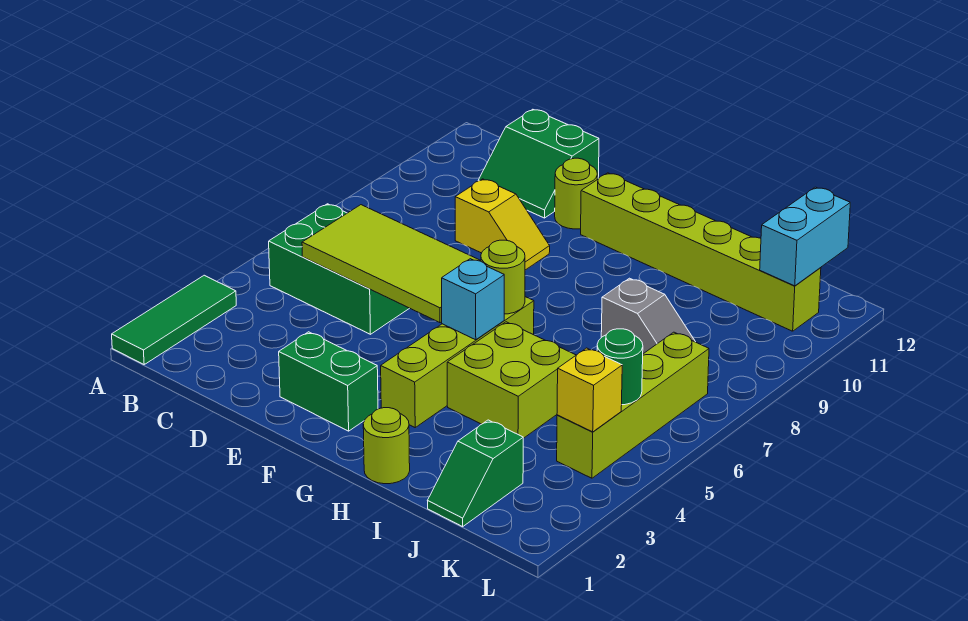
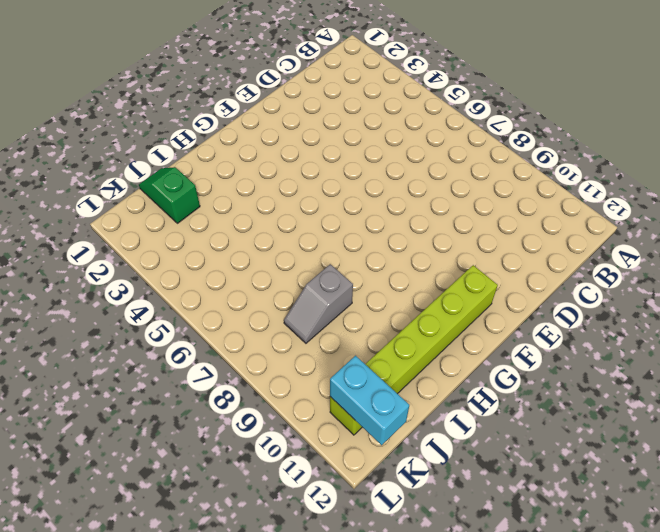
none -> green 1x3 tile [112,275,236,364]
none -> green 2x3 brick [269,204,409,334]
none -> green 2x2 slope [478,109,599,218]

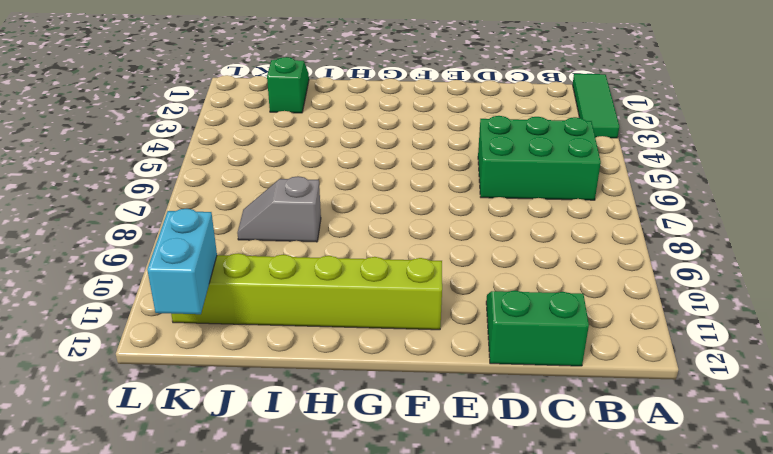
none -> yellow 1x2 slope [455,179,550,270]
none -> green 1x2 brick [279,332,378,431]
none -> lime 1x1 round brick [555,158,597,229]

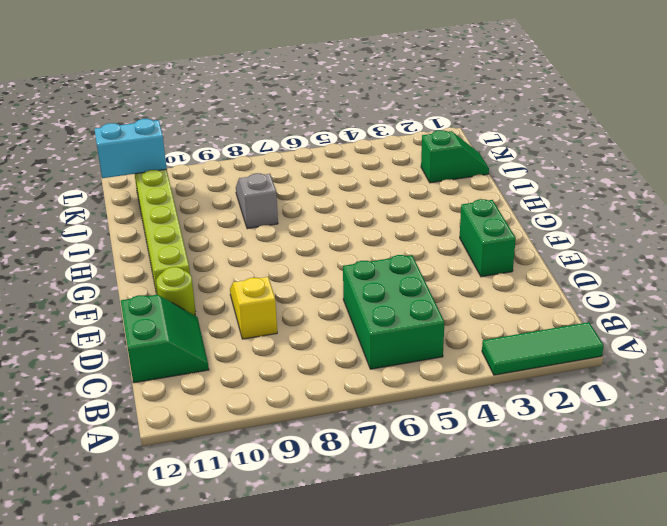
none -> lime 1x4 brick [381,297,534,427]
none -> lime 1x1 round brick [363,408,410,484]
none -> lime 2x2 brick [447,322,576,438]

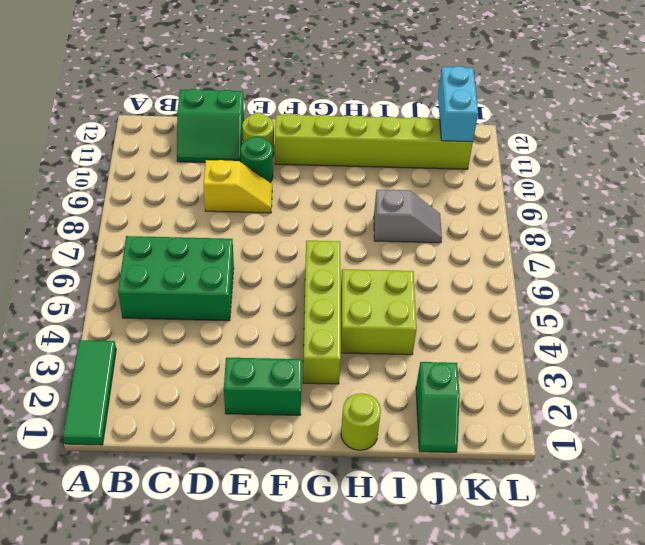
green 1x1 round brick [241,136,273,182] -> green 1x1 round brick moved to [597,329,643,405]
none -> lime 1x4 brick [557,332,709,478]
none -> lime 2x4 tile [302,205,481,323]
none -> cyan 1x1 brick [442,259,504,340]

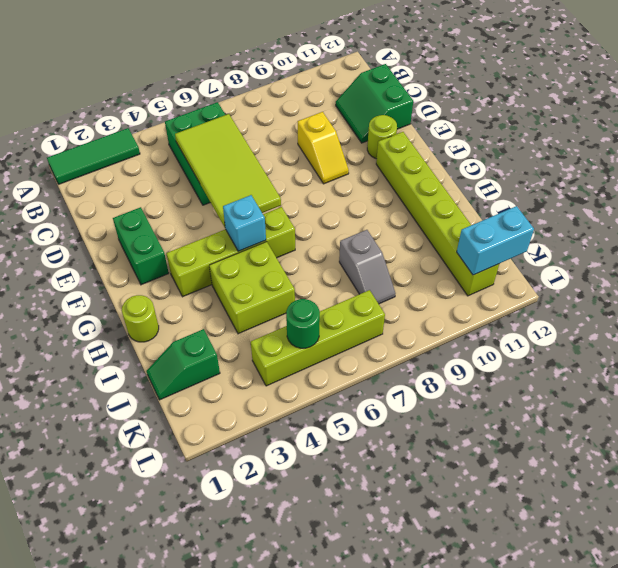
none -> lime 1x1 round brick [481,240,525,314]
none -> yellow 1x1 brick [557,348,622,432]

